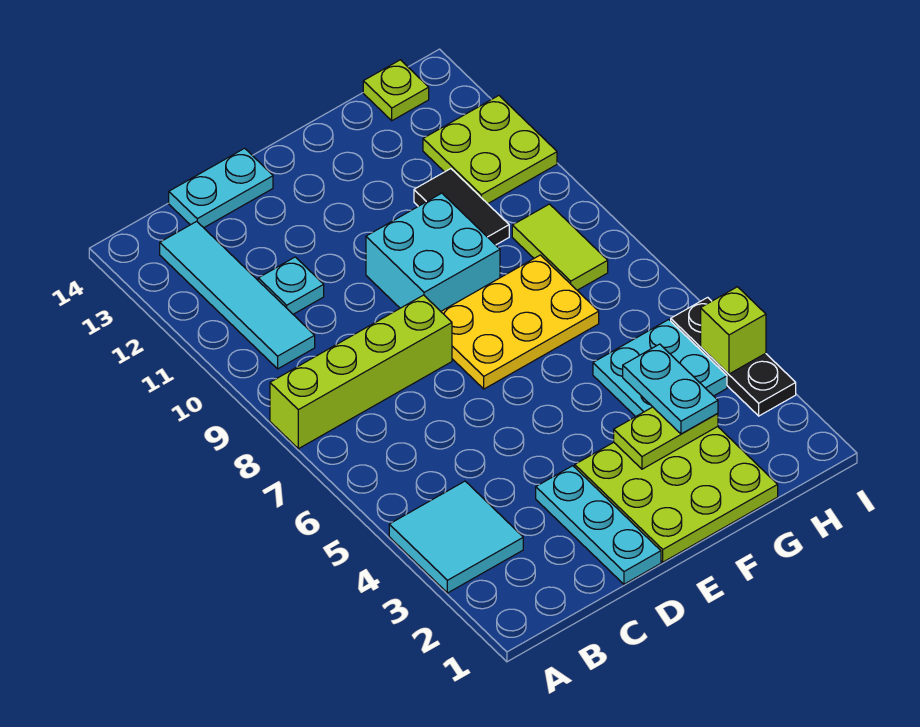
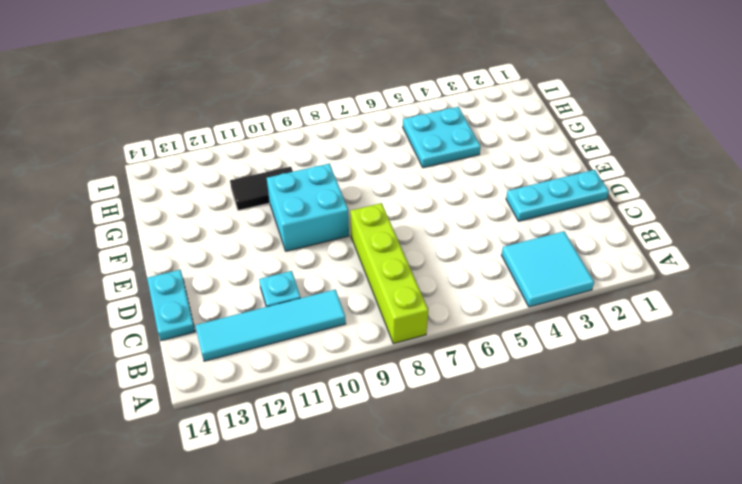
none -> lime 3x3 plate [575,427,778,562]
none -> yellow 2x3 plate [441,255,599,389]
none -> lime 1x2 tile [512,204,608,290]

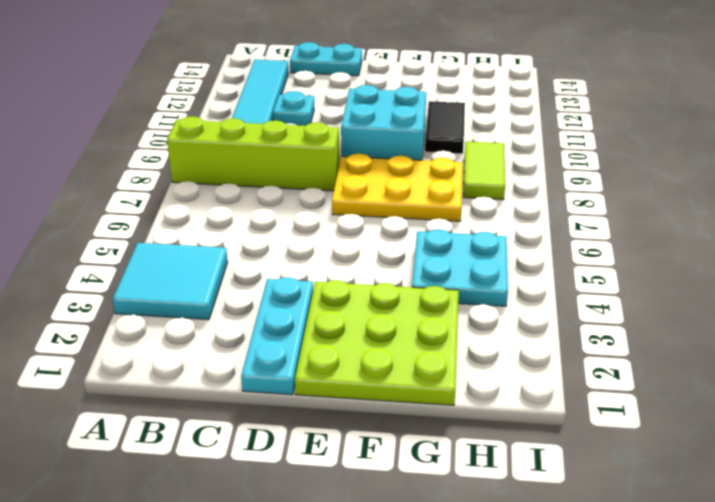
none -> lime 2x2 plate [423,96,557,204]
none -> lime 1x1 plate [363,60,429,121]
none -> black 1x3 plate [671,297,796,416]

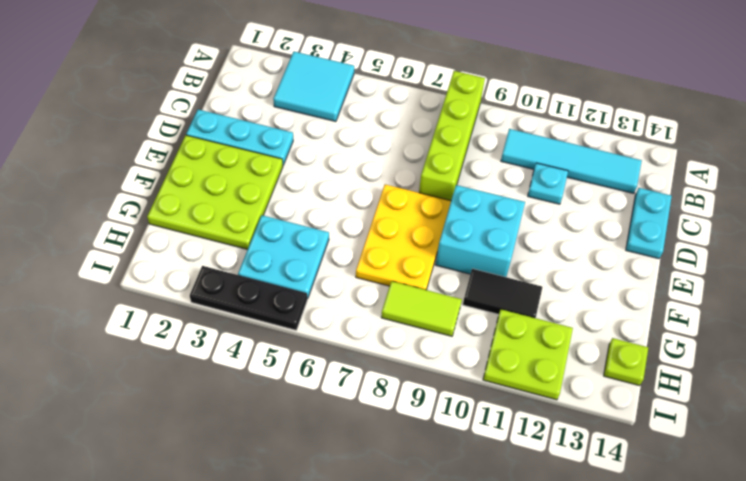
none -> lime 1x2 plate [614,407,718,469]
none -> lime 1x1 brick [701,287,766,374]
none -> cyan 1x2 plate [623,344,718,434]

